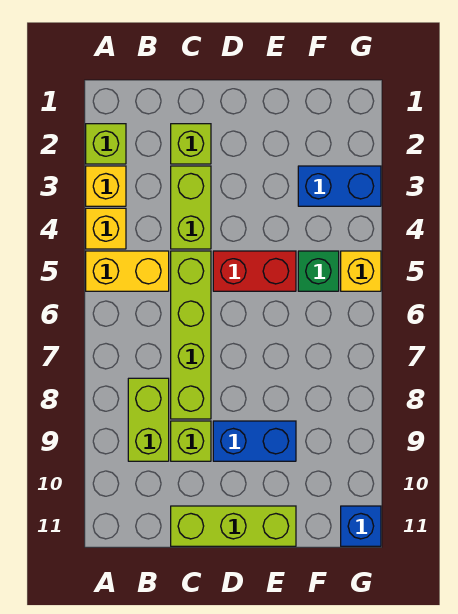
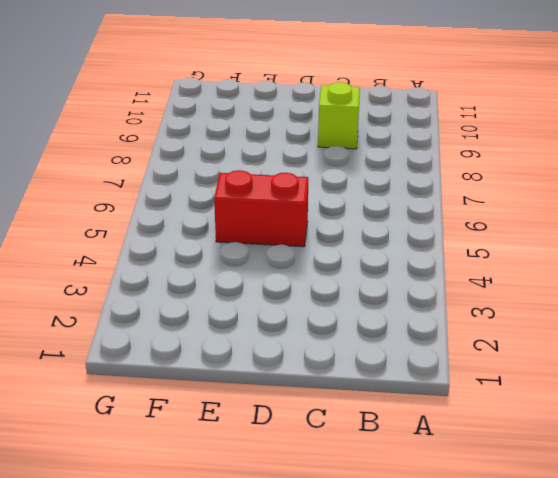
none -> lime 1x1 brick [86,124,126,164]
none -> yellow 1x1 brick [86,166,126,206]
none -> yellow 1x1 brick [86,208,126,249]

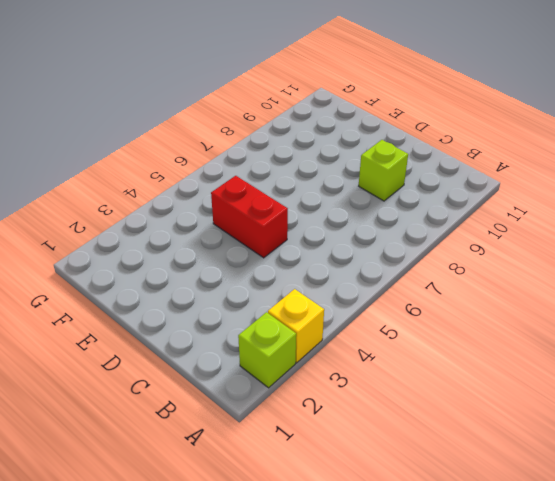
none -> yellow 1x1 brick [86,208,126,249]
none -> yellow 1x2 brick [86,251,169,291]
none -> lime 1x2 brick [128,378,169,461]

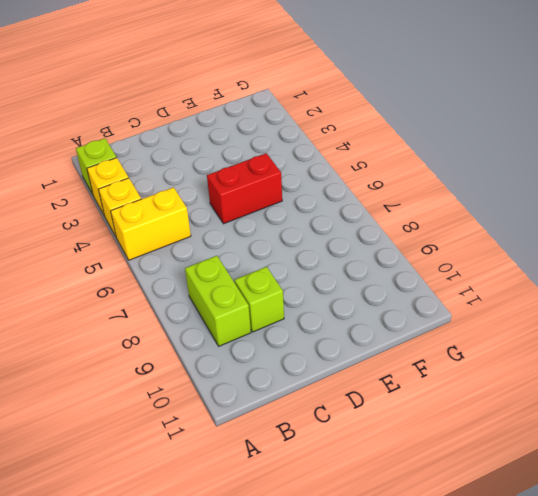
none -> lime 1x1 brick [171,124,211,164]
none -> lime 1x2 brick [171,166,211,249]
none -> lime 1x4 brick [171,251,211,419]

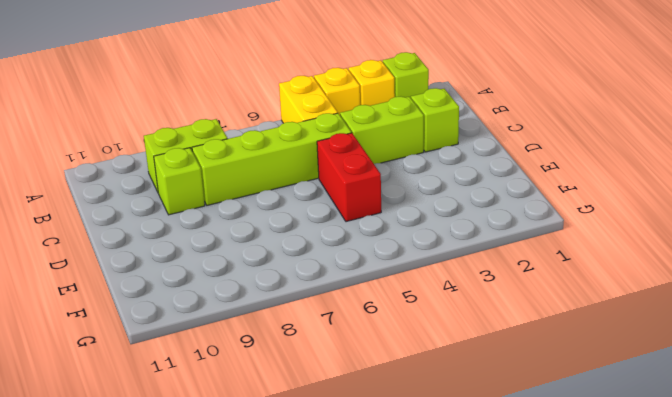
none -> lime 1x3 brick [171,506,296,546]
none -> blue 1x2 brick [213,421,296,461]
none -> blue 1x2 brick [298,166,381,206]

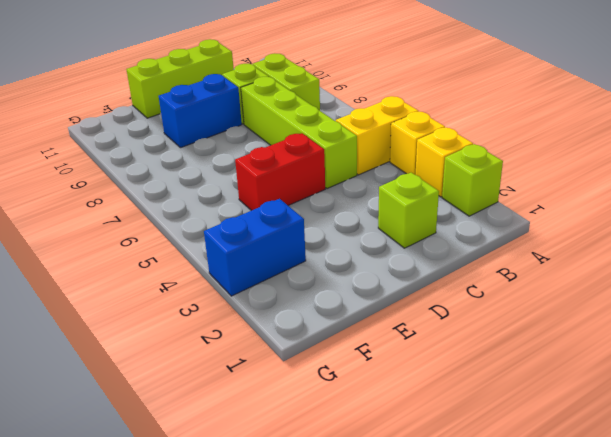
none -> lime 1x2 brick [171,166,211,249]
none -> green 1x1 brick [298,251,339,291]
none -> yellow 1x1 brick [341,251,381,291]

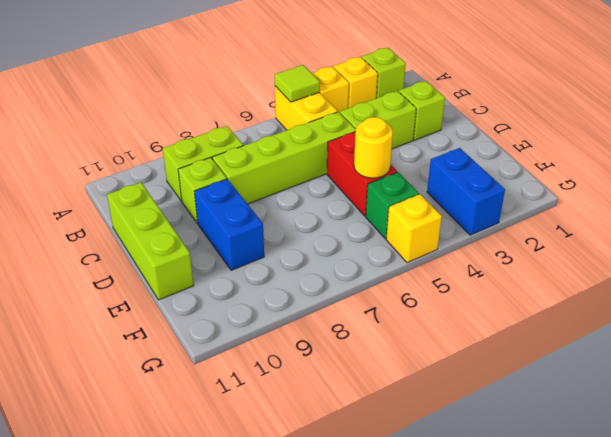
lime 1x1 tile [275,65,320,102] -> none
yellow 1x1 round brick [354,117,393,178] -> none
none -> blue 1x1 brick [341,506,381,546]

